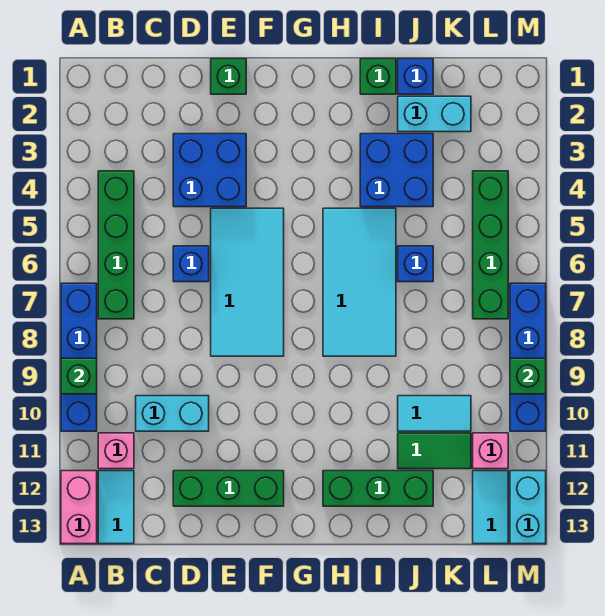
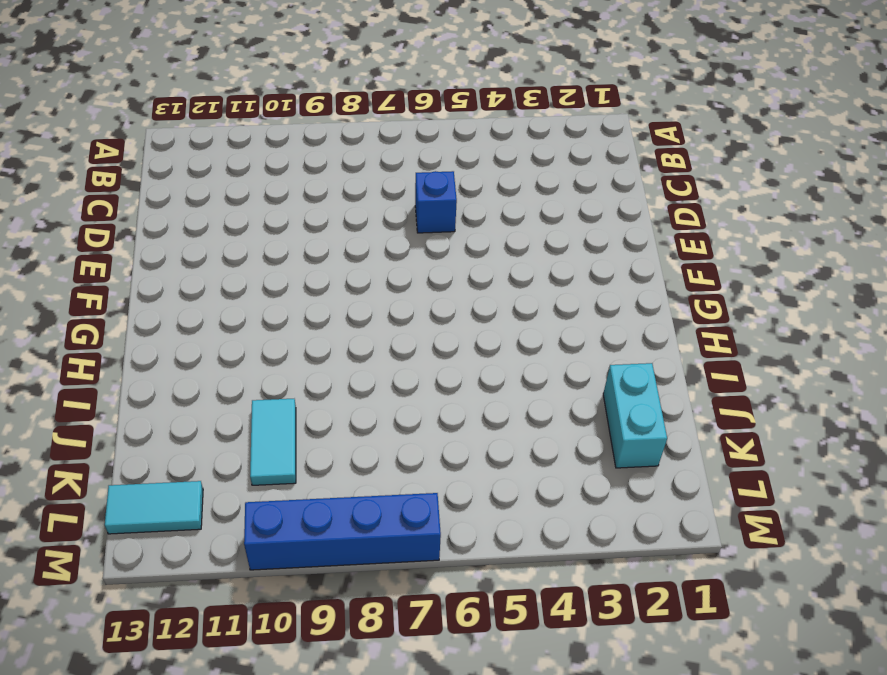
none -> blue 1x4 brick [61,283,97,431]
none -> pink 1x2 brick [61,471,97,544]
none -> green 1x4 brick [98,171,134,319]

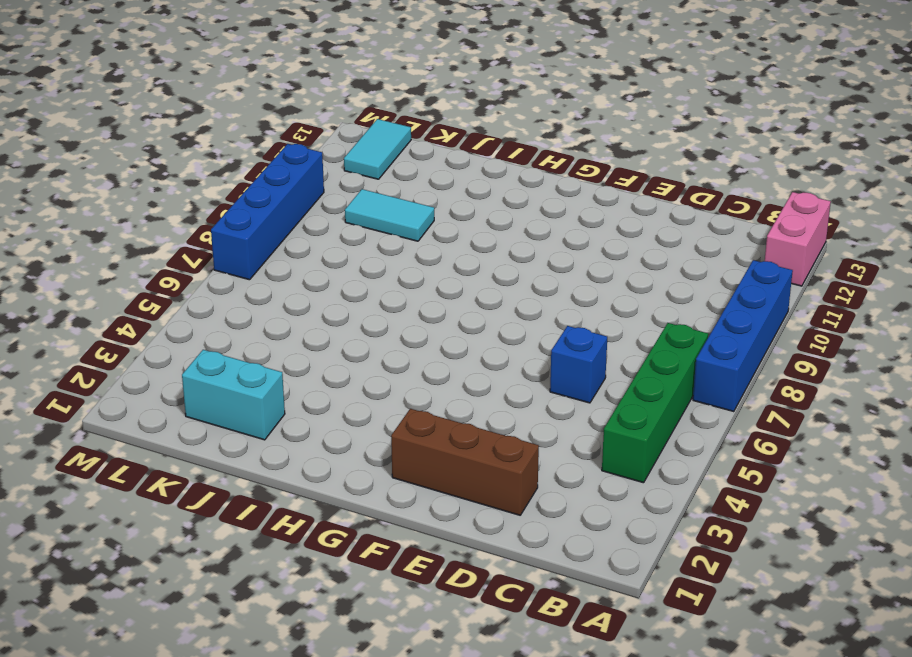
brown 1x3 brick [391,409,539,515] -> none
none -> pink 1x1 brick [98,433,134,469]
none -> cyan 1x2 tile [98,471,134,544]
none -> cyan 1x2 brick [136,396,209,431]

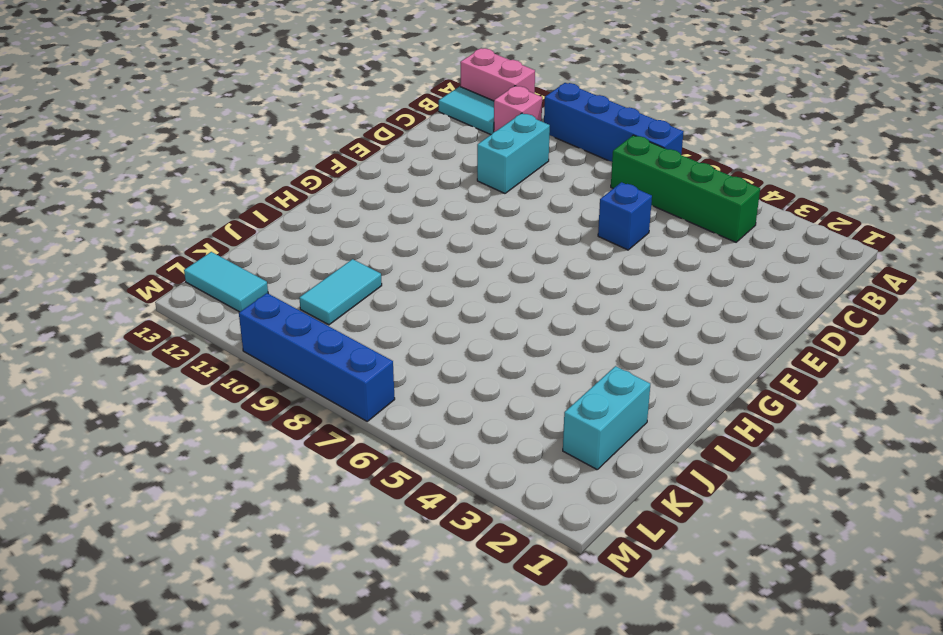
none -> blue 2x2 brick [173,134,246,207]
none -> green 1x3 brick [173,471,284,506]
none -> green 1x1 brick [211,59,246,94]

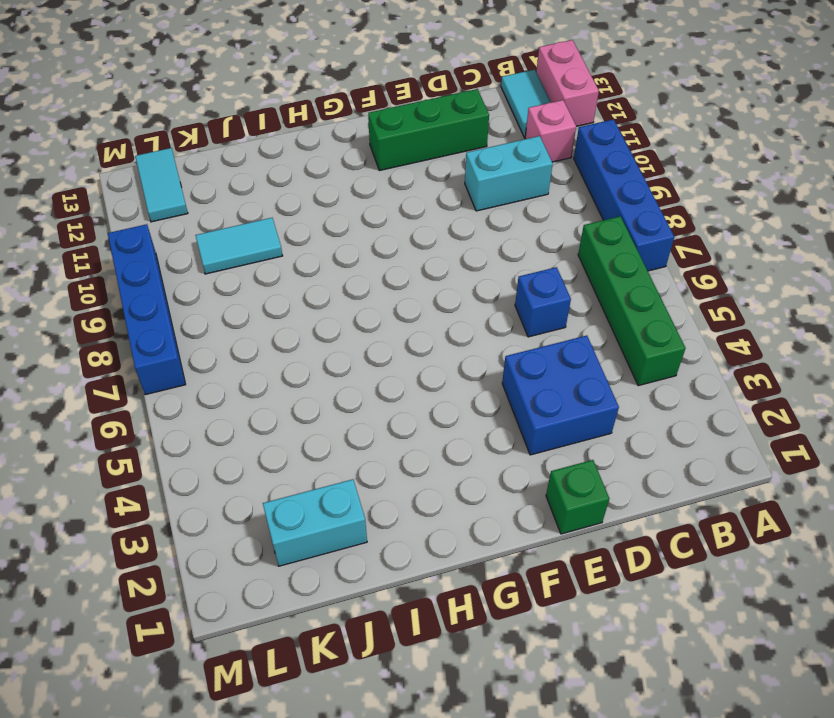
none -> cyan 2x4 tile [211,208,284,356]
none -> cyan 2x4 tile [323,208,396,356]
none -> green 1x3 brick [323,471,433,506]

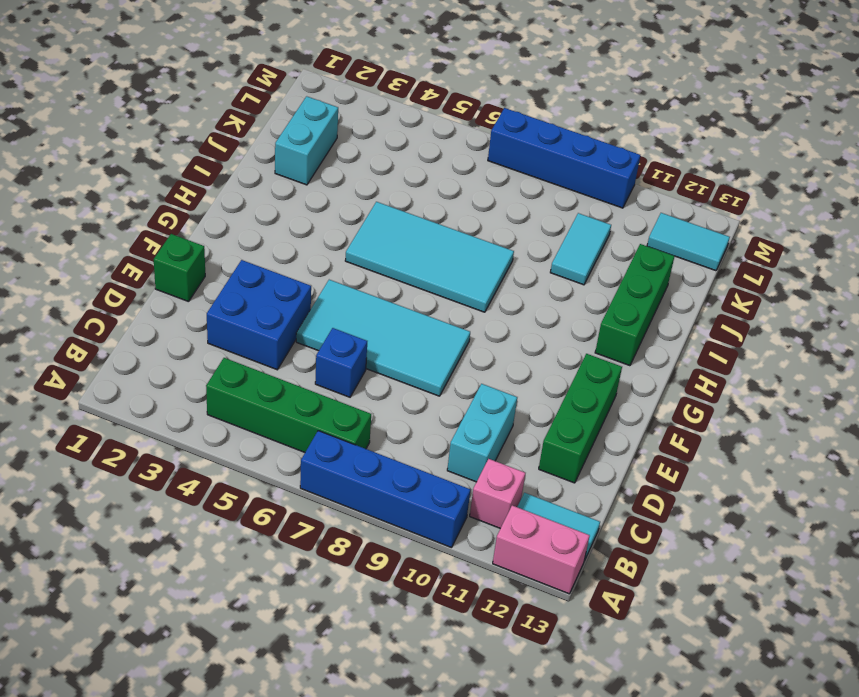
none -> green 1x1 brick [360,59,396,94]
none -> blue 2x2 brick [360,134,433,207]
none -> blue 1x1 brick [398,59,433,94]

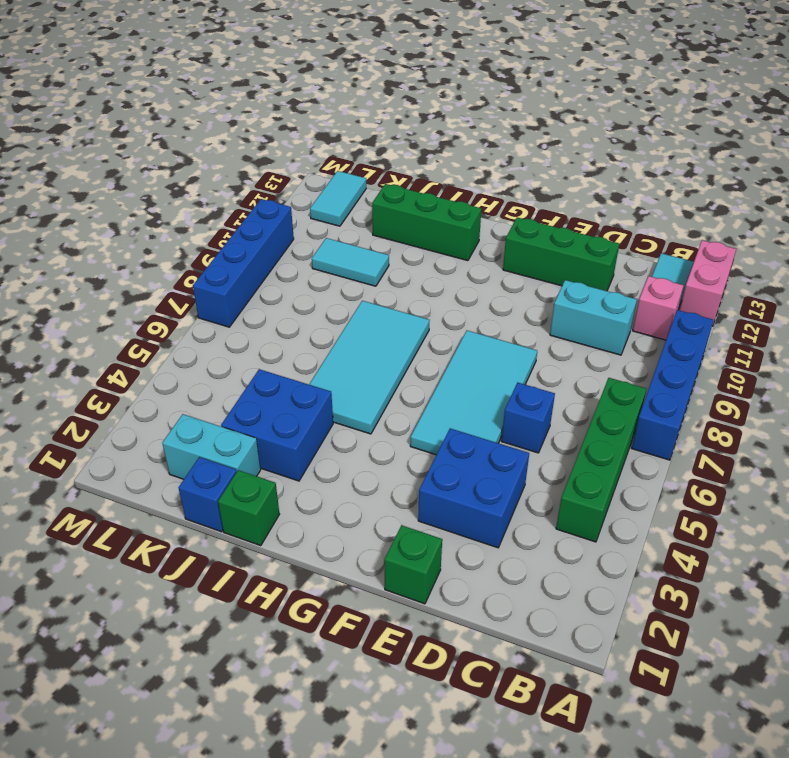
none -> blue 1x1 brick [398,246,433,282]
none -> green 1x2 tile [398,433,471,469]
none -> green 1x4 brick [473,171,508,319]

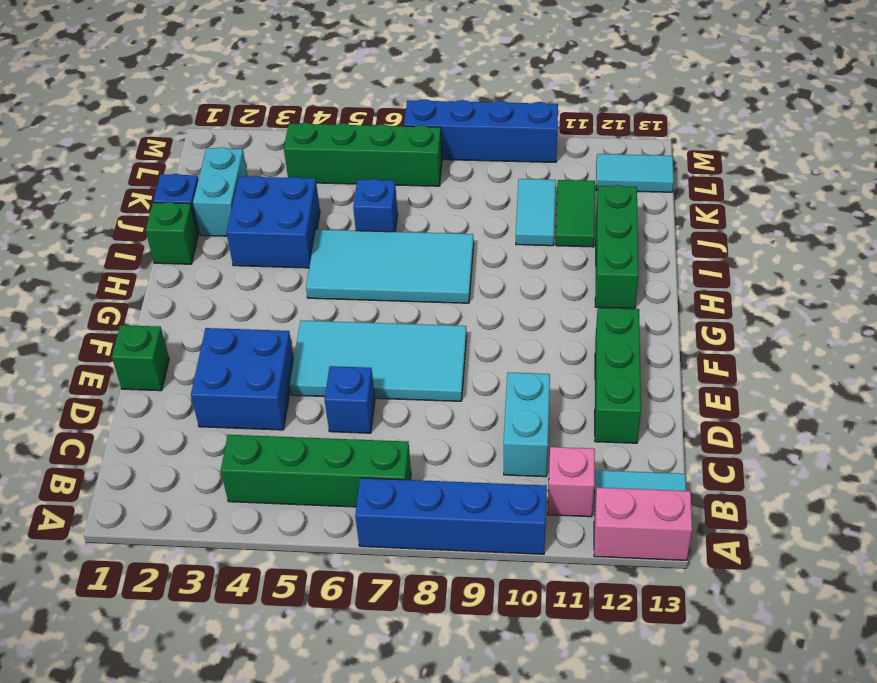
none -> pink 1x1 brick [473,433,508,469]
none -> cyan 1x2 brick [510,471,546,544]
none -> green 1x1 brick [61,358,97,394]

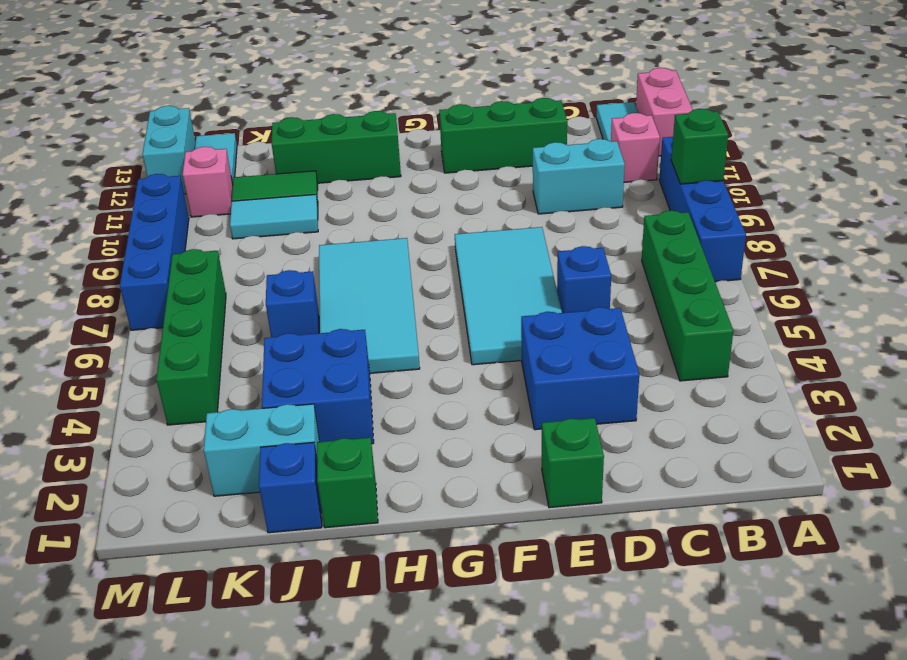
none -> green 1x1 brick [510,358,546,394]

